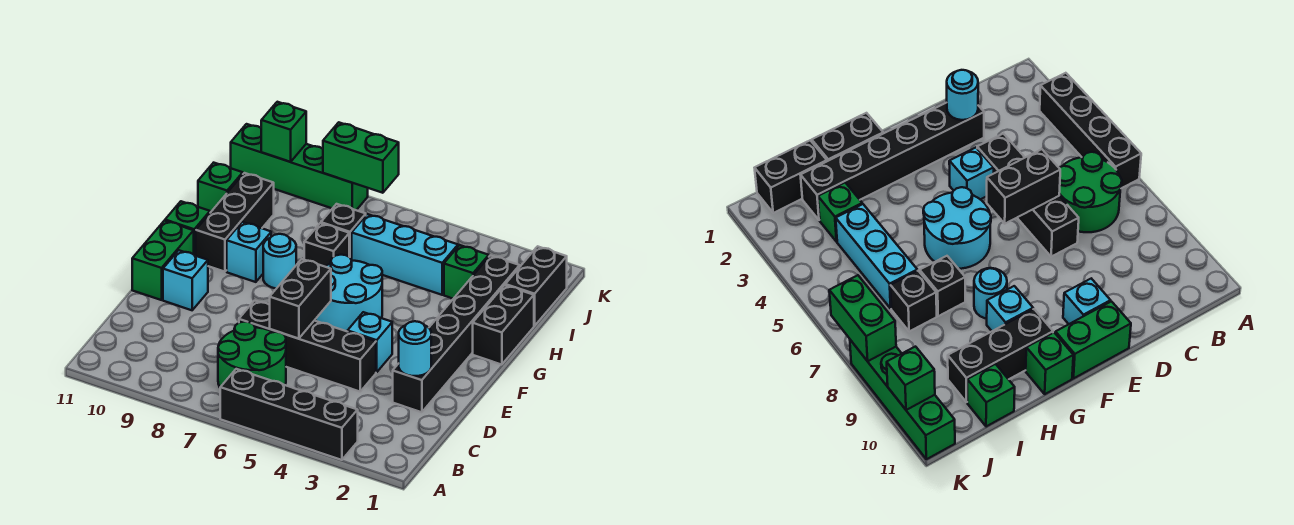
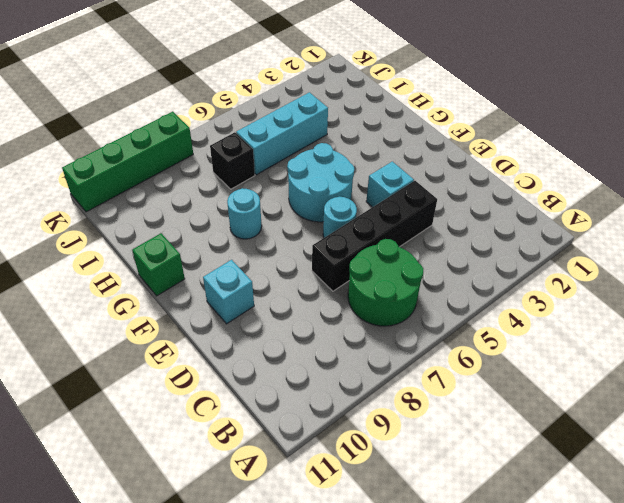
cyan 1x1 round brick [323,197,357,238] -> cyan 1x1 round brick moved to [399,321,431,376]
none -> black 1x4 brick [220,369,358,460]
none -> black 1x6 brick [393,255,520,412]
none -> green 1x2 brick [132,221,194,300]

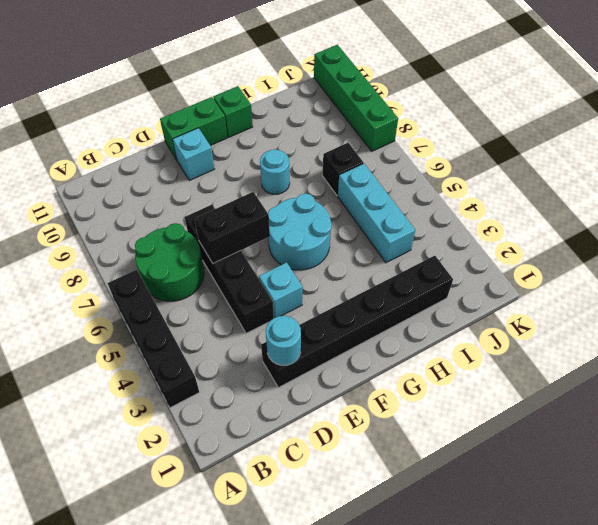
none -> black 1x2 brick [473,285,534,365]
none -> cyan 1x1 brick [227,222,271,282]
none -> black 1x3 brick [196,173,274,272]

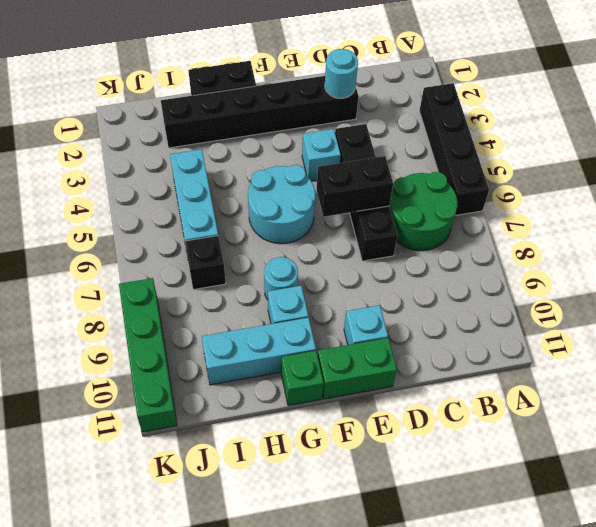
cyan 1x3 brick [202,318,316,385] -> black 1x3 brick [196,173,274,272]
none -> black 1x1 brick [304,223,349,267]
none -> black 1x2 brick [505,246,567,326]
none -> green 1x1 brick [444,245,489,299]

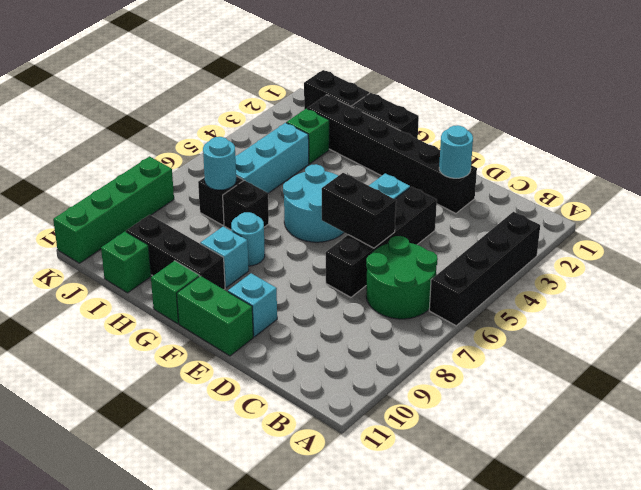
cyan 1x1 round brick [203,137,236,190] -> none
none -> green 1x2 brick [323,122,399,193]
none -> green 1x1 brick [261,102,306,162]

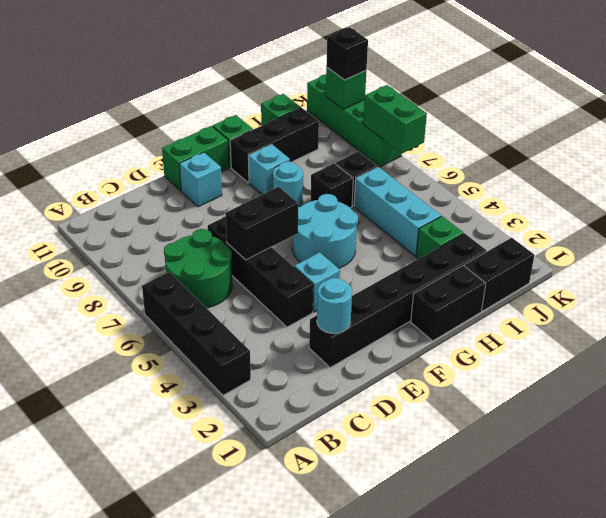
black 1x1 brick [326,27,368,80] -> none

